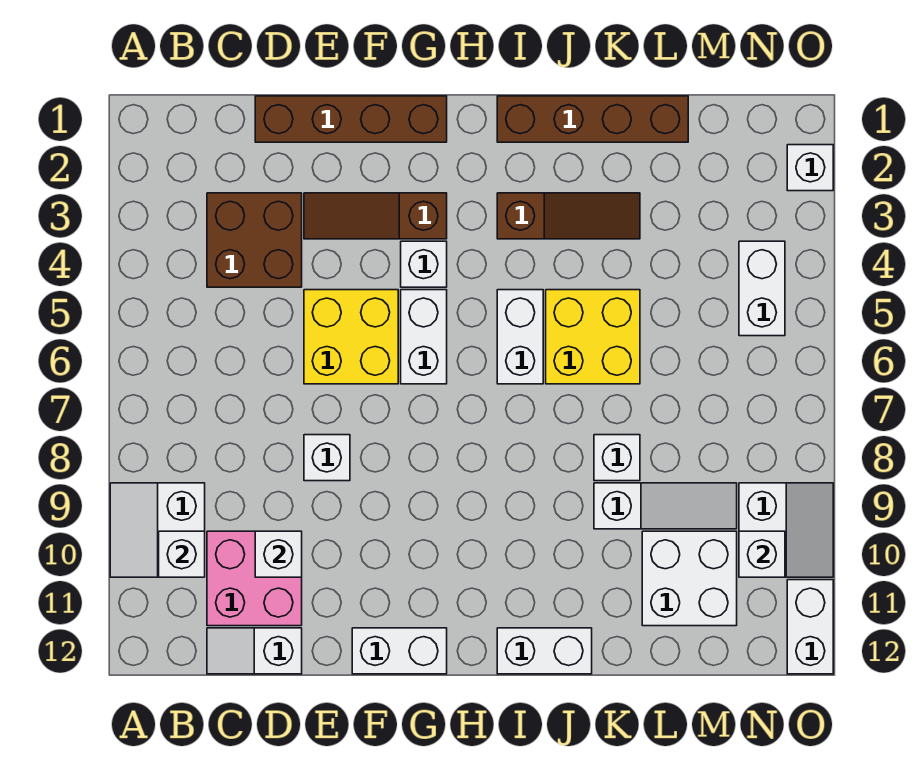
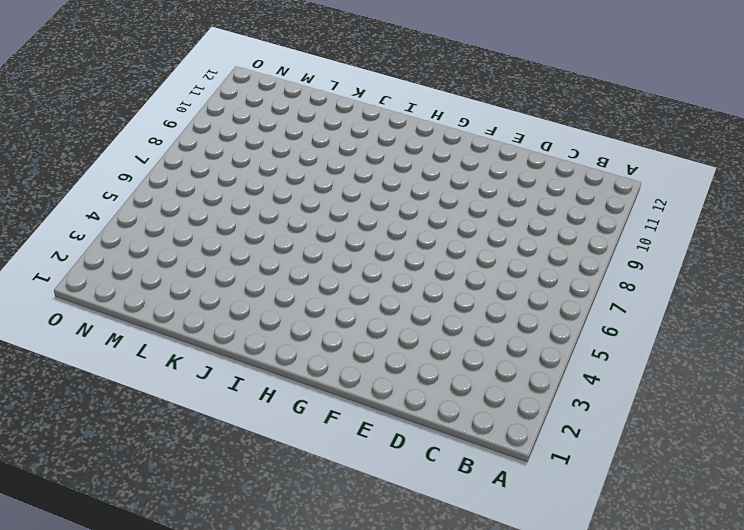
none -> white 2x2 slope [110,483,205,577]
none -> brown 2x2 brick [207,193,302,287]
none -> pink 2x2 brick [207,531,302,626]

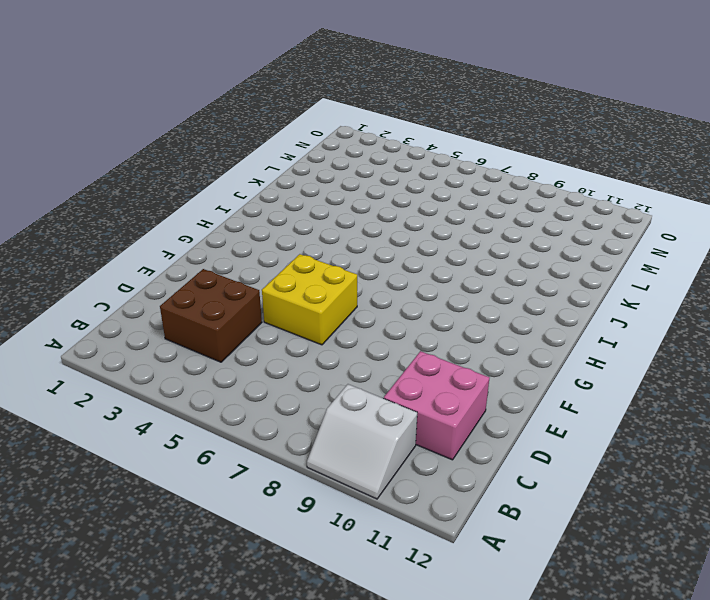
none -> white 1x2 slope [207,628,302,674]
none -> brown 1x4 brick [255,96,447,142]
none -> brown 1x3 slope [304,193,447,239]

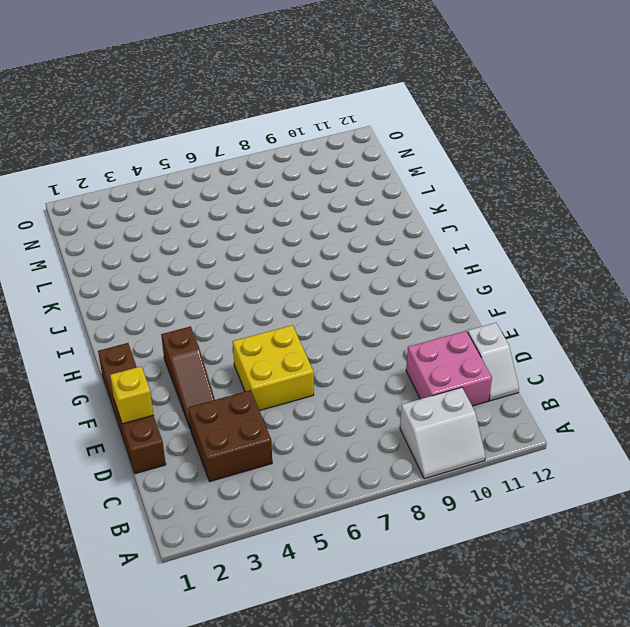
yellow 1x1 brick [110,367,153,424] -> none
none -> white 1x1 brick [304,435,350,481]
none -> white 1x2 brick [352,628,447,674]
none -> white 1x1 brick [401,241,447,287]

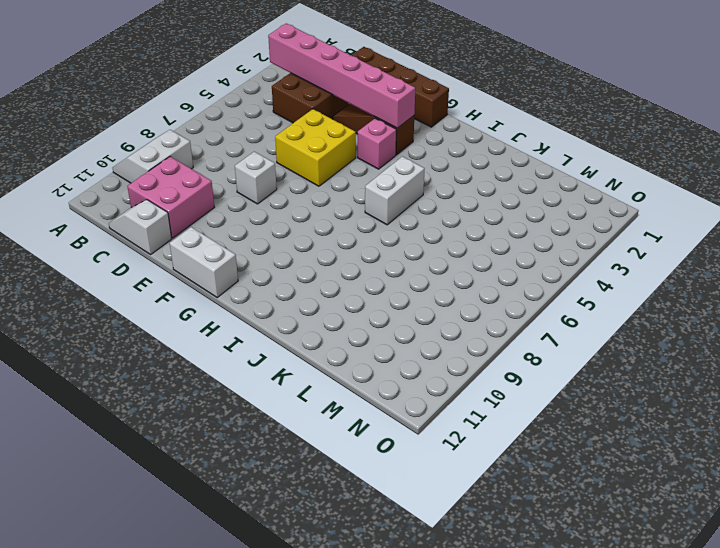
pink 1x6 brick [268,23,415,128] -> none
pink 1x1 brick [358,118,396,169] -> white 1x1 brick [401,241,447,287]
none -> white 1x2 brick [401,290,447,384]
none -> brown 1x4 brick [497,96,688,142]
none -> brown 1x3 slope [497,193,640,239]

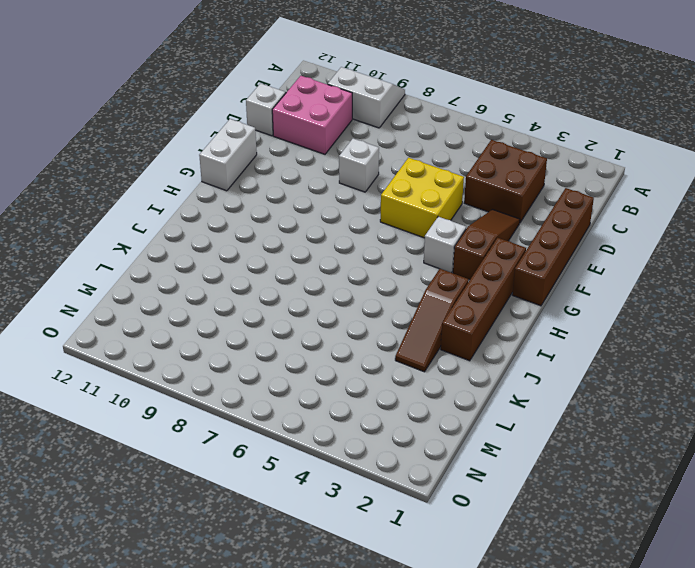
brown 1x4 brick [441,238,526,361] -> brown 1x4 brick moved to [497,96,688,142]
none -> white 1x2 brick [401,290,447,384]
none -> white 1x2 brick [497,290,543,384]
none -> white 1x2 brick [497,628,592,674]

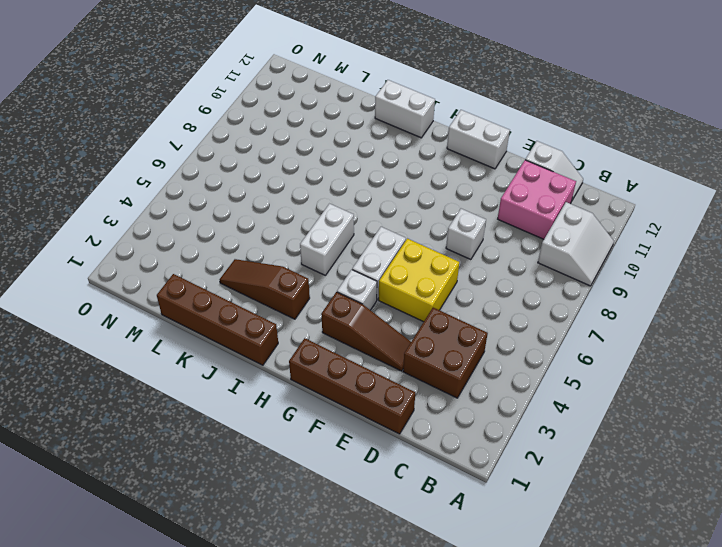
none -> yellow 2x2 brick [546,290,640,384]
none -> white 1x1 brick [594,435,640,481]
none -> white 1x3 slope [594,483,737,529]

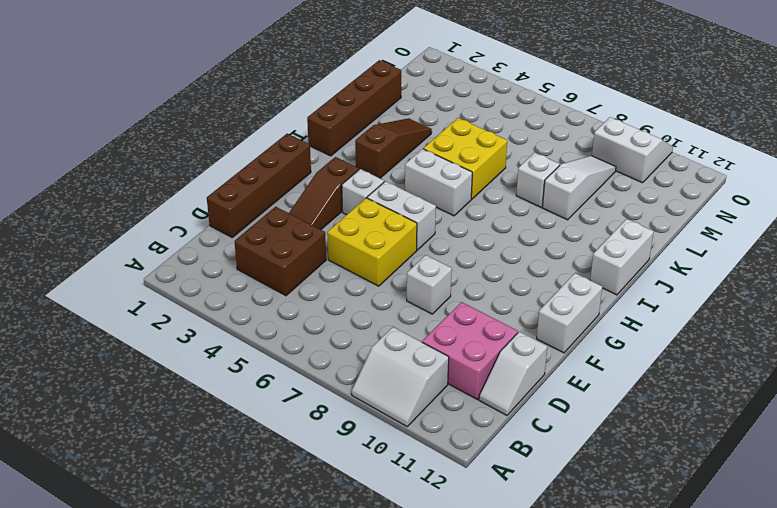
none -> white 2x2 brick [642,531,737,626]
none -> white 1x2 brick [739,241,785,336]
none -> white 1x1 brick [787,145,833,191]

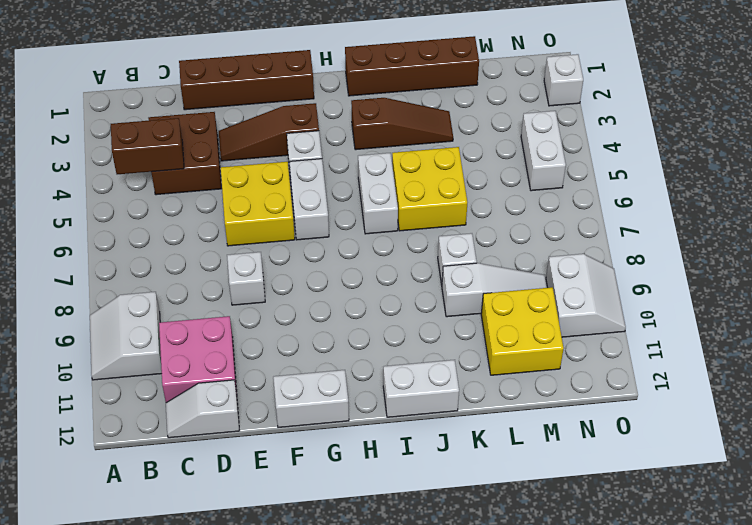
brown 1x2 brick [111,118,184,174] -> none
yellow 2x2 brick [481,287,564,375] -> white 2x2 brick [642,531,737,626]
none -> white 1x2 brick [787,580,833,674]
none -> white 1x1 brick [159,531,205,577]
none -> white 1x1 brick [255,531,302,577]

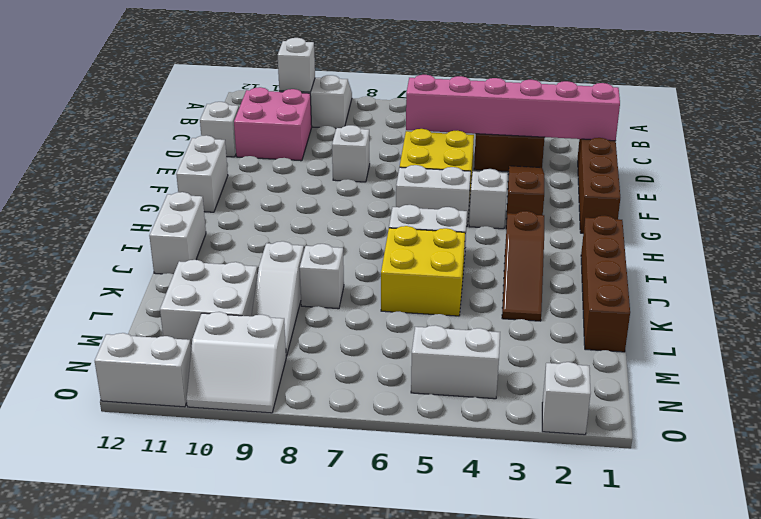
pink 1x6 brick [406,75,620,141] -> none
none -> white 1x1 brick [255,531,302,577]
none -> white 1x1 brick [739,531,785,577]

